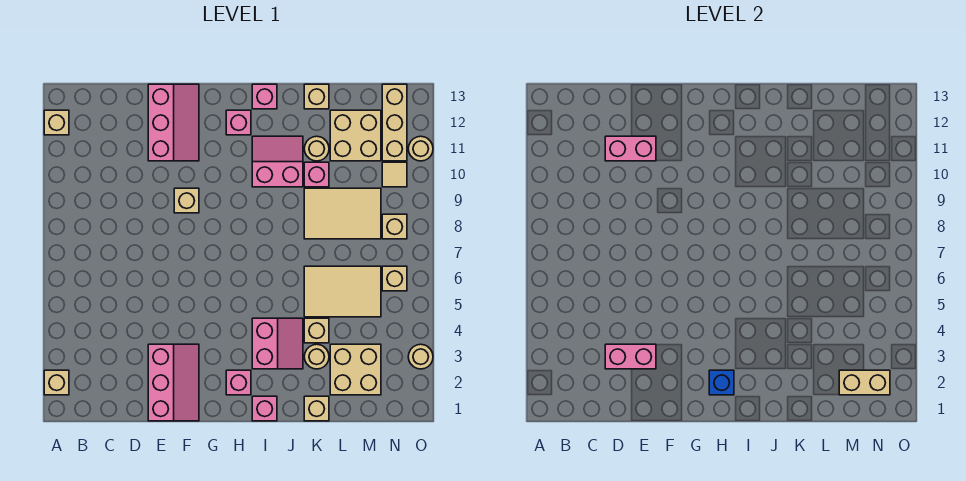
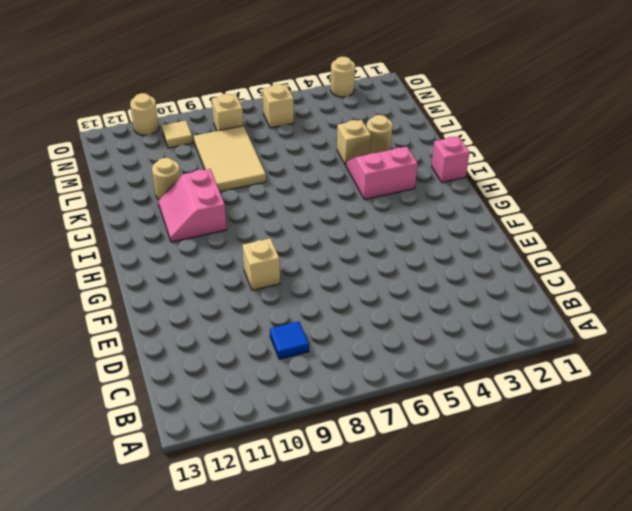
blue 1x1 tile [270,321,309,359] -> none
none -> tan 1x1 brick [44,370,69,395]
none -> tan 1x1 brick [44,110,69,135]
none -> pink 2x3 slope [148,344,199,421]
none -> pink 2x3 slope [148,84,199,161]

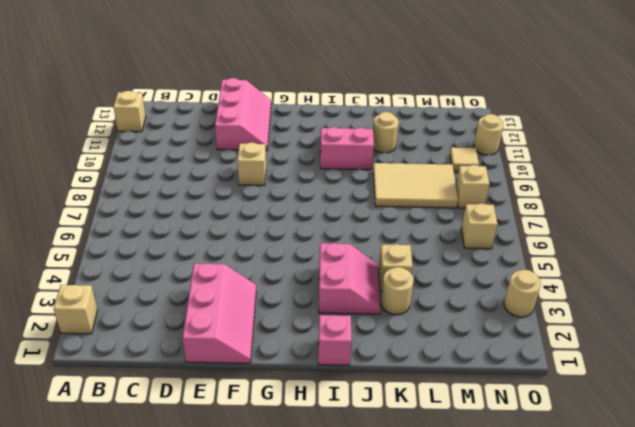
none -> pink 1x1 brick [226,370,251,395]
none -> pink 1x1 brick [226,110,251,135]
none -> pink 1x1 brick [252,84,277,109]
none -> tan 1x1 brick [304,396,329,421]

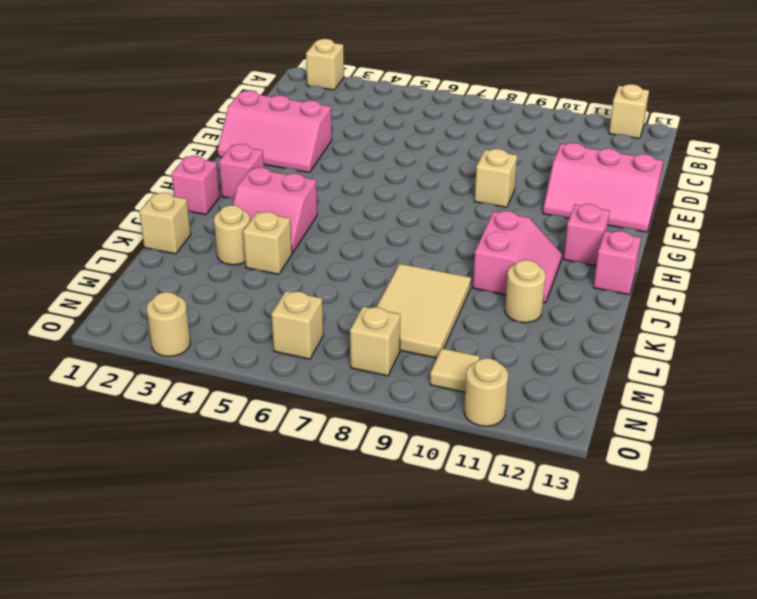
none -> tan 2x3 tile [304,266,381,317]
none -> pink 1x1 brick [304,162,329,187]
none -> tan 1x1 brick [304,84,329,109]
none -> tan 2x2 brick [330,344,381,395]

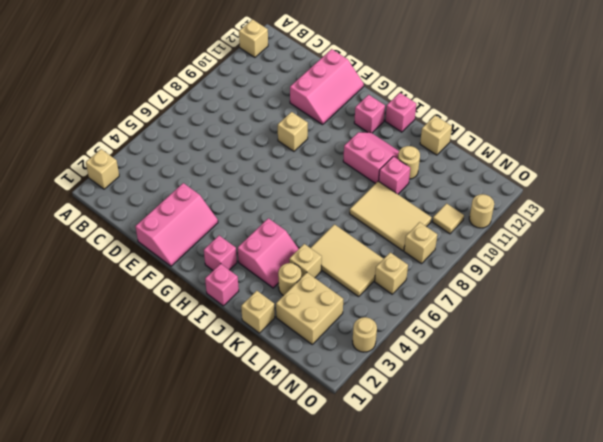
none -> tan 2x2 brick [330,110,381,161]
none -> tan 1x3 brick [382,84,407,161]
none -> pink 1x2 brick [605,344,656,369]
none -> pink 1x2 brick [605,136,656,161]

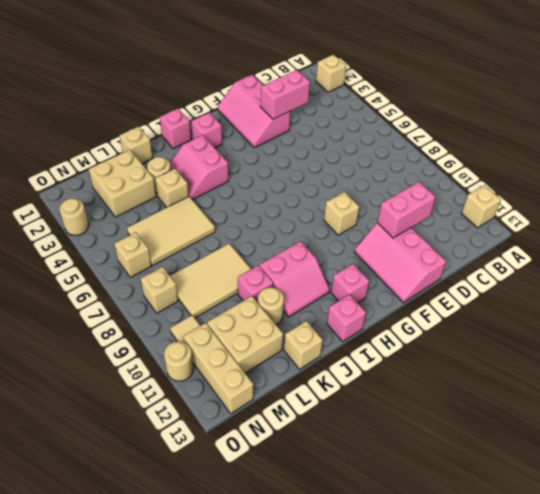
none -> blue 1x1 brick [709,370,734,395]
none -> tan 1x2 brick [839,370,890,395]

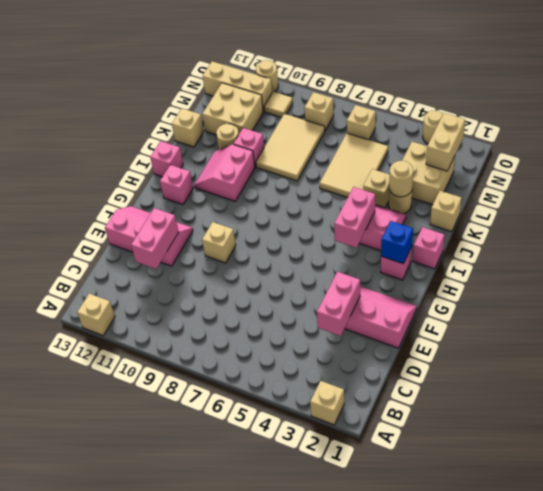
pink 1x2 brick [334,187,375,248] -> none
tan 1x1 round brick [389,161,413,197] -> none

